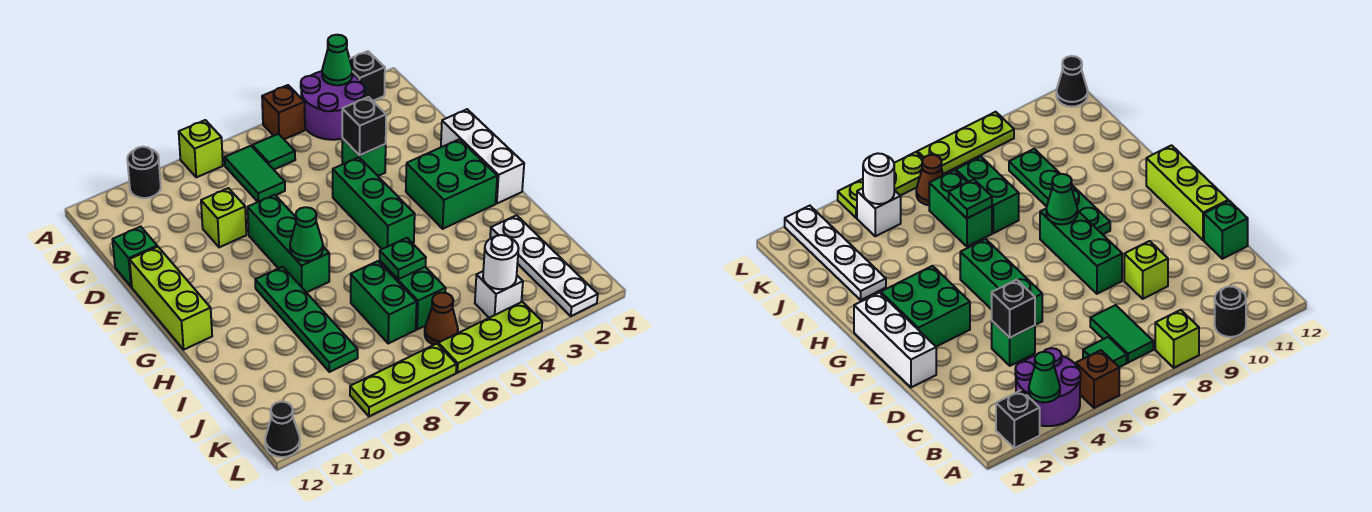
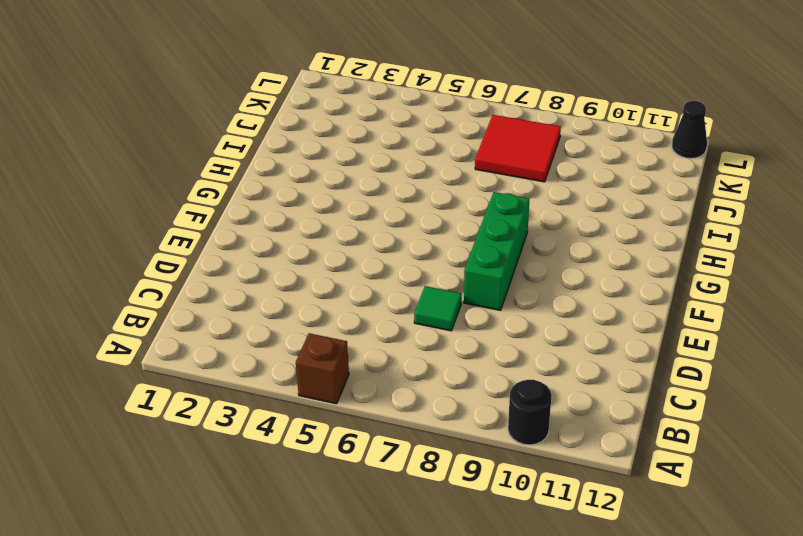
green 1x1 tile [414,286,462,331] -> green 1x1 tile moved to [252,134,295,169]
red 2x2 tile [475,115,561,182] -> green 1x2 brick [351,261,417,343]
none -> black 1x1 brick [350,51,385,101]
none -> purple 2x2 round brick [301,71,365,140]
none -> lime 1x1 brick [179,120,223,177]

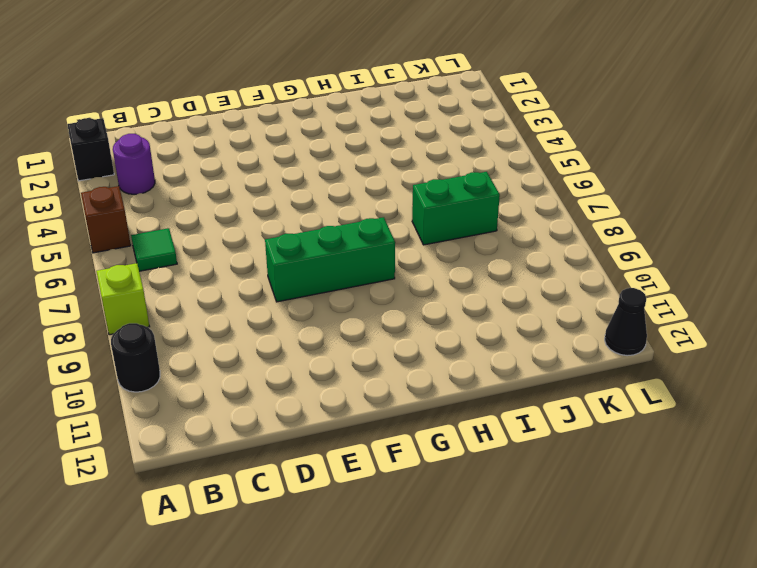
purple 1x1 round brick [113,134,155,194] -> purple 2x2 round brick [301,71,365,140]
none -> green 1x2 tile [225,146,285,202]
none -> green 1x1 brick [342,138,386,176]
none -> lime 1x1 brick [201,188,246,247]

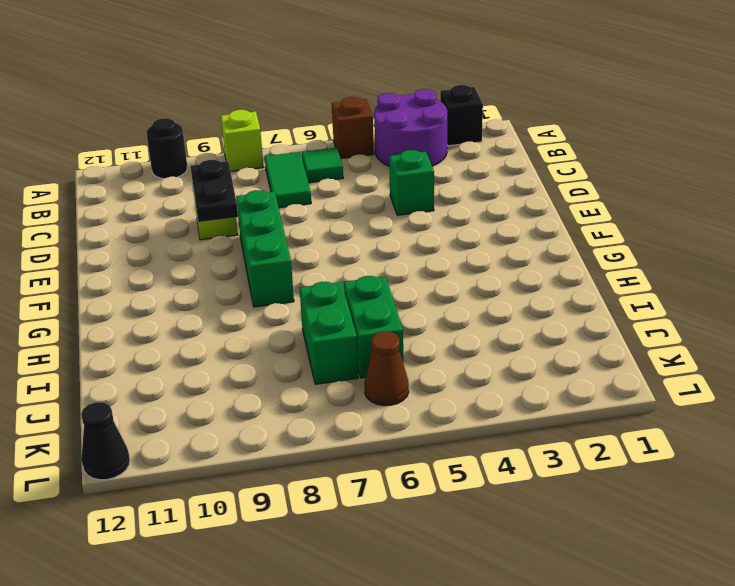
black 1x2 plate [190,160,238,222] -> none
none -> green 1x1 brick [112,227,157,287]
none -> white 1x3 brick [441,109,524,203]
none -> green 1x3 brick [333,157,415,249]

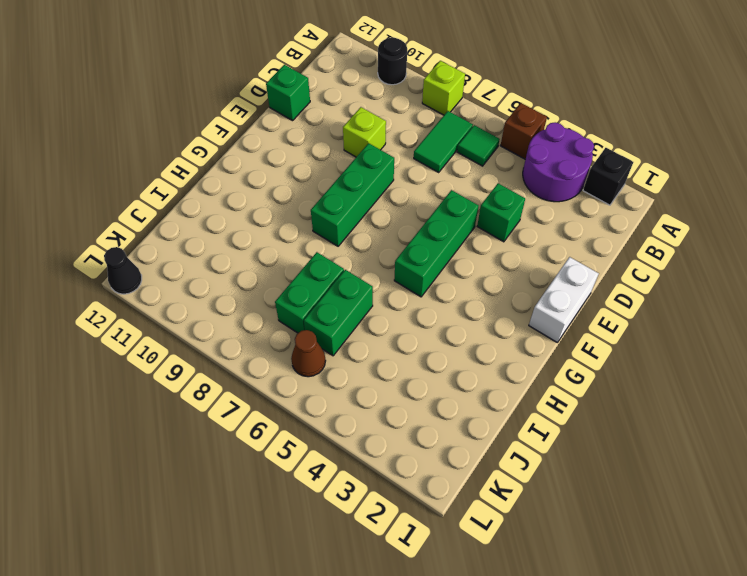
white 1x2 brick [529,257,599,343] -> white 1x3 brick [441,109,524,203]
none -> lime 1x3 brick [130,247,212,350]
none -> green 2x2 brick [406,139,497,229]
none -> green 1x4 plate [255,267,358,372]

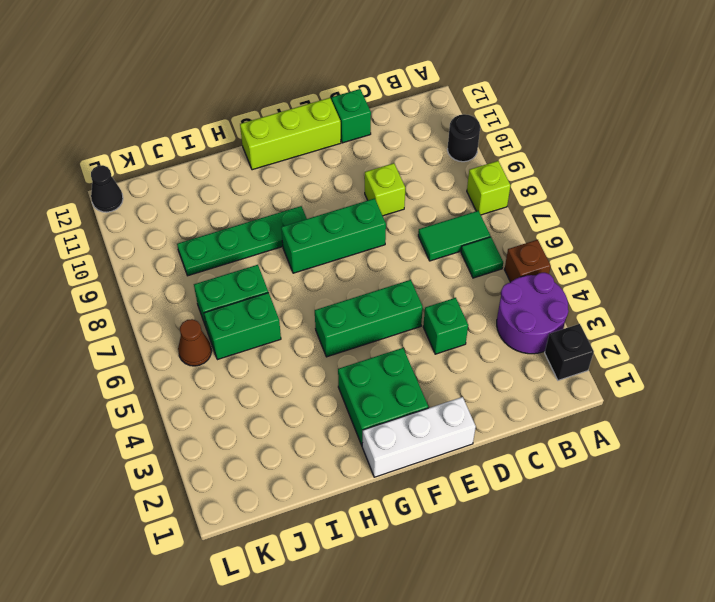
none -> white 1x4 plate [490,215,598,316]
none -> white 1x1 brick [475,271,523,318]
none -> lime 1x3 plate [438,302,542,373]

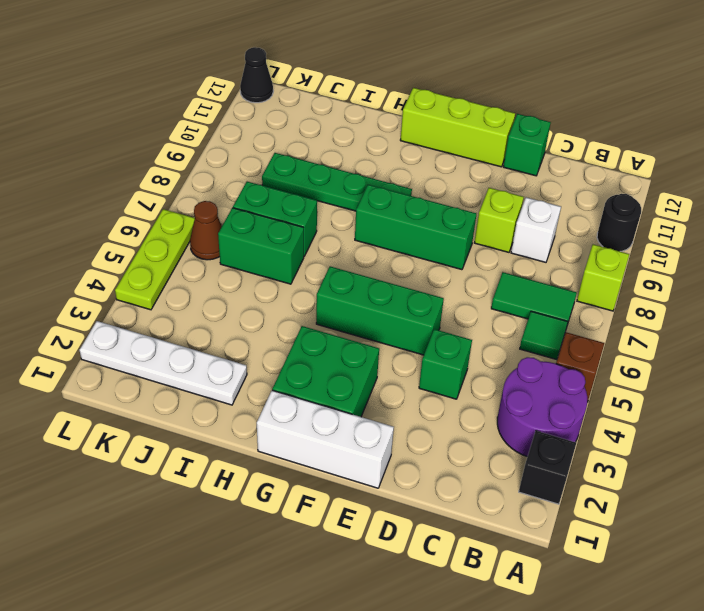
white 1x1 brick [511,197,561,262] -> white 1x1 brick moved to [475,271,523,318]
none -> lime 1x3 plate [350,344,457,416]
none -> green 1x1 cone [322,35,353,85]
none -> black 1x1 brick [342,97,386,155]

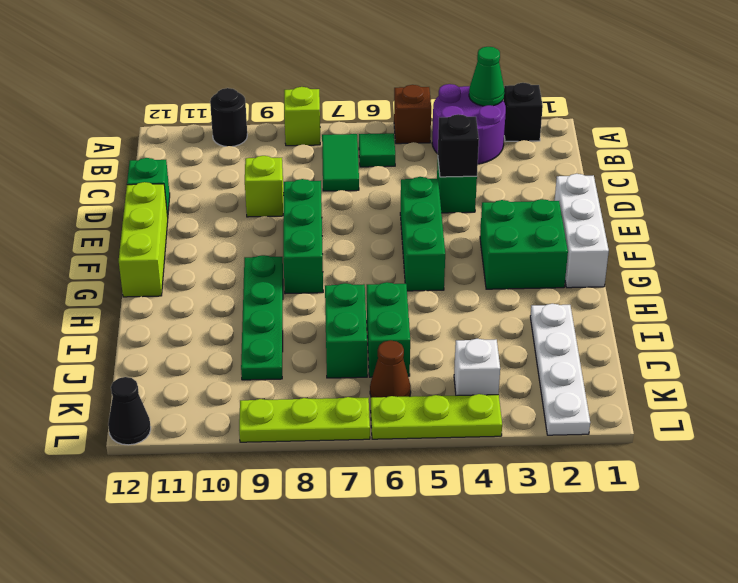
none -> green 1x1 cone [290,207,323,261]
none -> green 1x1 plate [380,238,426,279]
none -> white 1x1 round brick [483,235,519,289]

